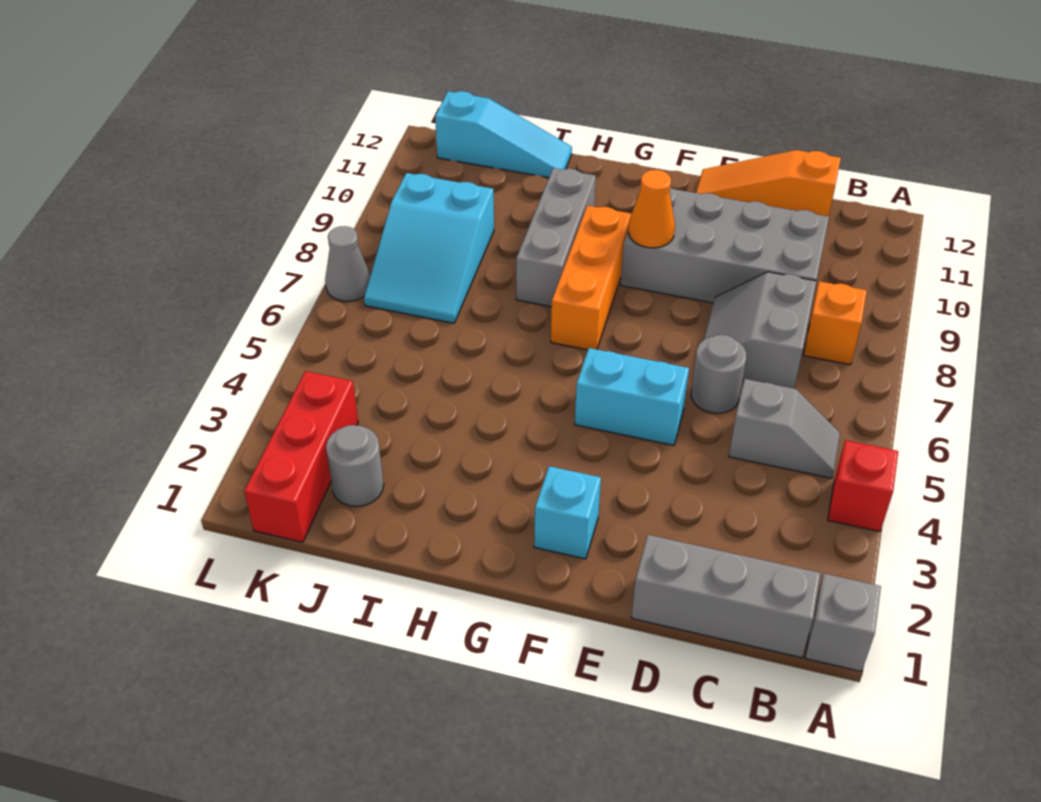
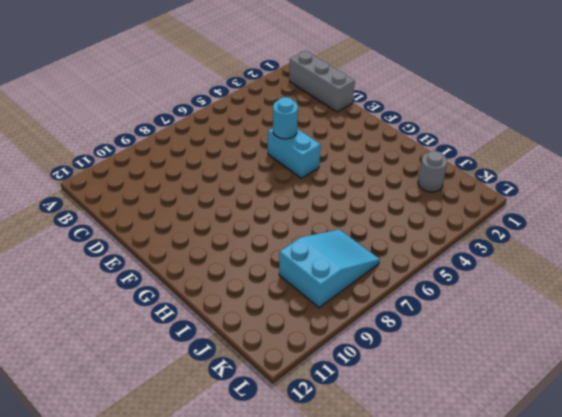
cyan 1x1 round brick [273,97,298,139] -> none
none -> grey 1x1 brick [805,574,881,672]
none -> red 1x1 brick [828,440,898,532]
none -> grey 1x2 slope [729,379,840,478]

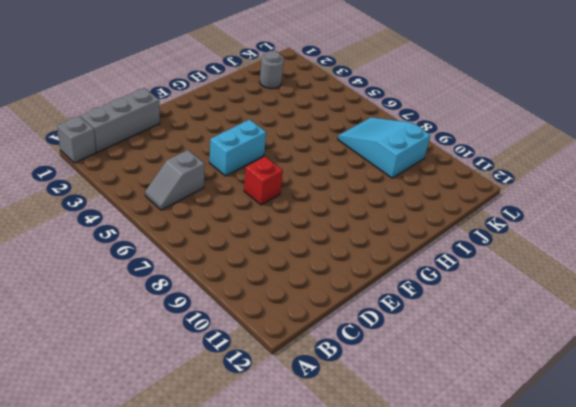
red 1x1 brick [244,157,283,205] -> red 1x1 brick moved to [828,440,898,532]
none -> orange 1x1 brick [804,281,867,365]
none -> grey 2x2 slope [704,272,816,389]
none -> grey 2x4 brick [621,187,829,303]

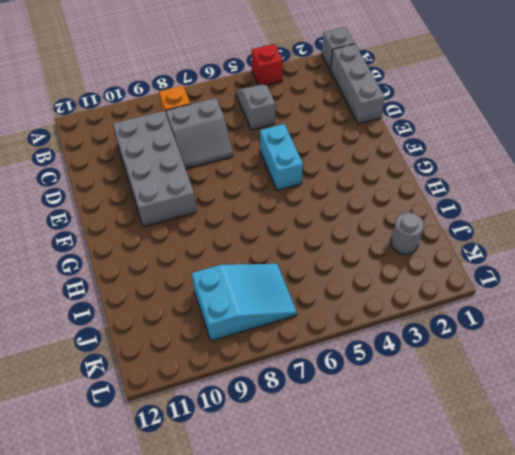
none -> orange 1x3 slope [696,150,841,216]
none -> grey 1x1 round brick [691,335,746,413]
none -> cyan 1x1 brick [534,466,601,559]

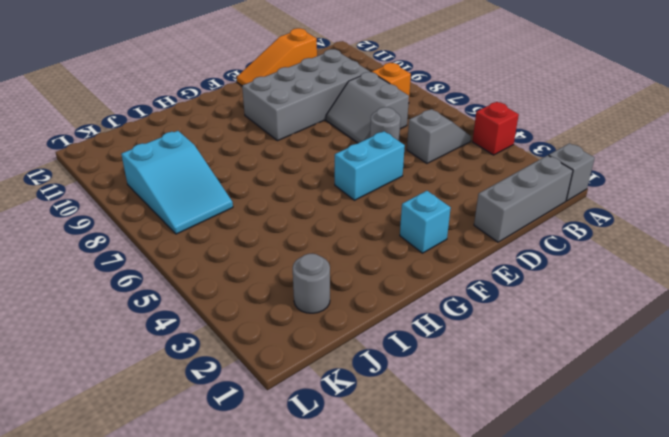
none -> orange 1x3 brick [551,206,631,350]
none -> grey 1x3 brick [516,168,596,307]
none -> cyan 1x3 slope [435,91,572,178]

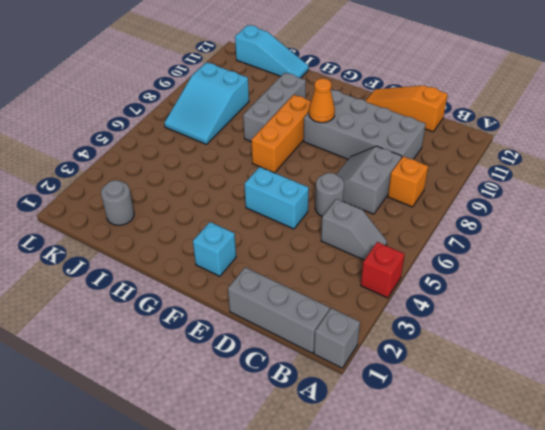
none -> red 1x3 brick [244,371,358,542]
none -> grey 1x1 cone [325,226,370,301]

